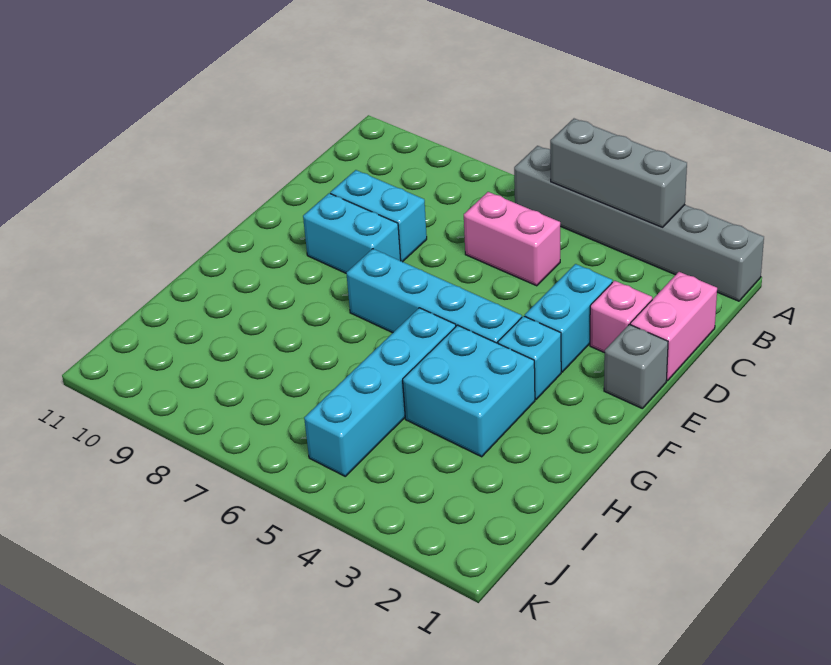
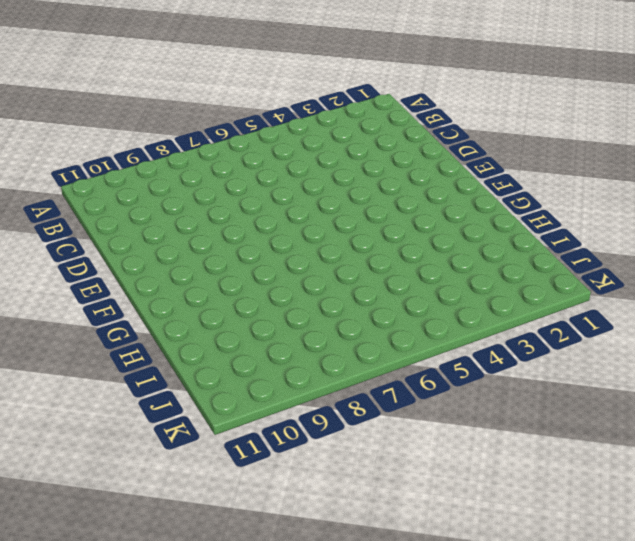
none -> grey 1x6 brick [514,146,764,301]
none -> pink 1x2 brick [630,272,717,381]
none -> pink 1x2 brick [464,192,560,286]

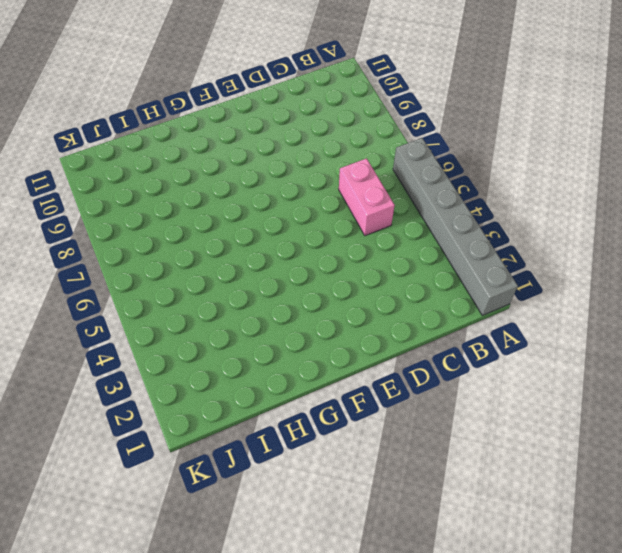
none -> pink 1x2 brick [630,272,717,381]
none -> pink 1x1 brick [590,281,652,353]
none -> cyan 1x2 brick [525,264,612,372]

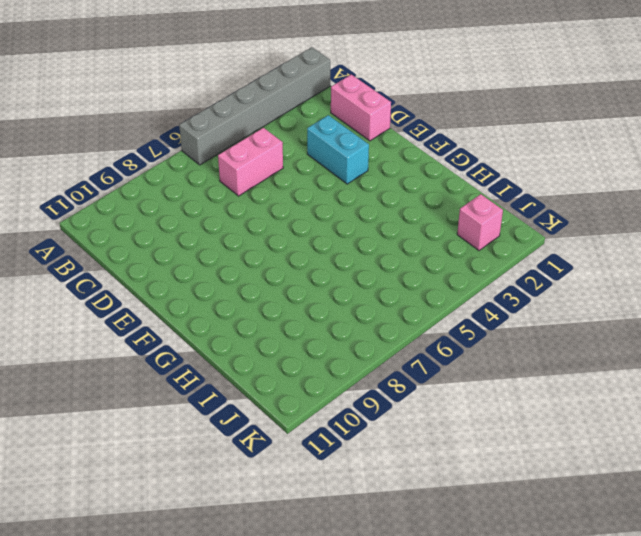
pink 1x1 brick [457,194,503,251] -> pink 1x1 brick moved to [590,281,652,353]
none -> cyan 1x2 brick [330,170,427,262]
none -> grey 1x1 brick [604,324,668,409]
none -> cyan 1x2 brick [303,193,401,273]

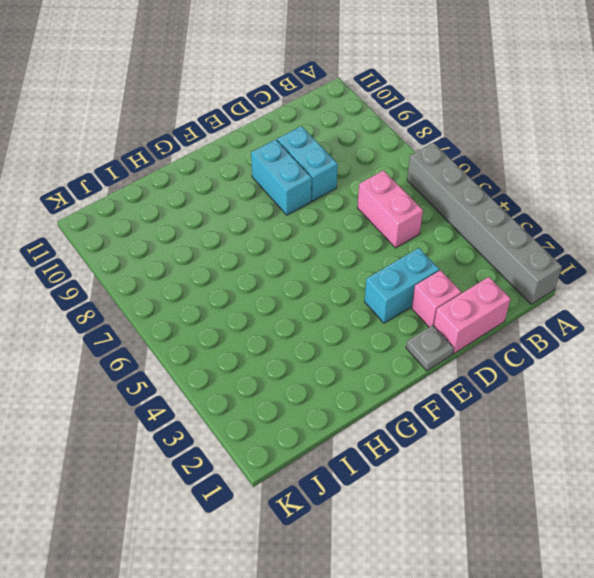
grey 1x1 plate [406,325,454,371] -> grey 1x1 brick [604,324,668,409]
none -> cyan 1x1 brick [498,316,561,399]
none -> cyan 1x4 brick [346,249,522,343]
none -> cyan 2x2 brick [403,325,535,457]

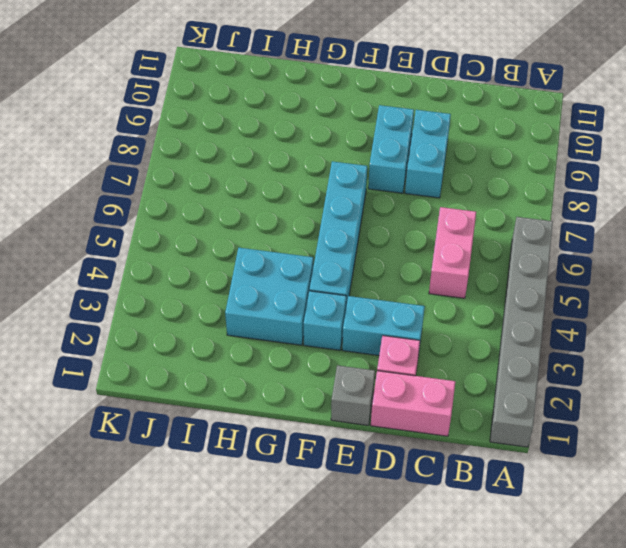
none -> cyan 1x4 brick [304,308,456,476]
none -> grey 1x3 brick [550,119,687,227]

